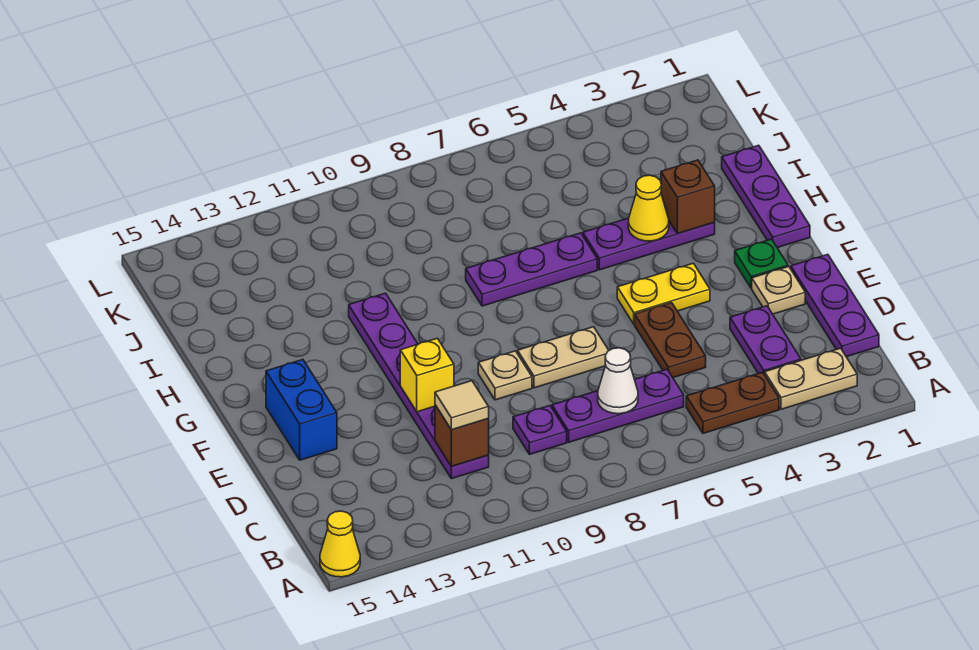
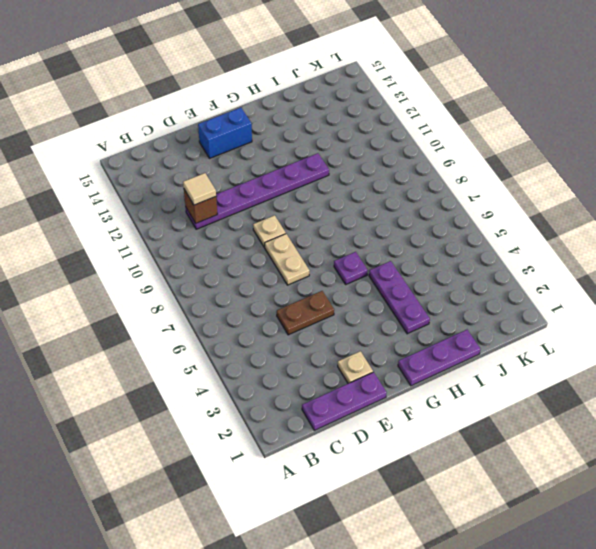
purple 1x1 plate [334,252,368,284] -> purple 1x1 plate moved to [513,406,567,454]
none -> yellow 1x1 cone [320,511,360,577]
none -> tan 1x2 plate [765,348,857,409]
none -> brown 1x2 plate [686,372,779,433]

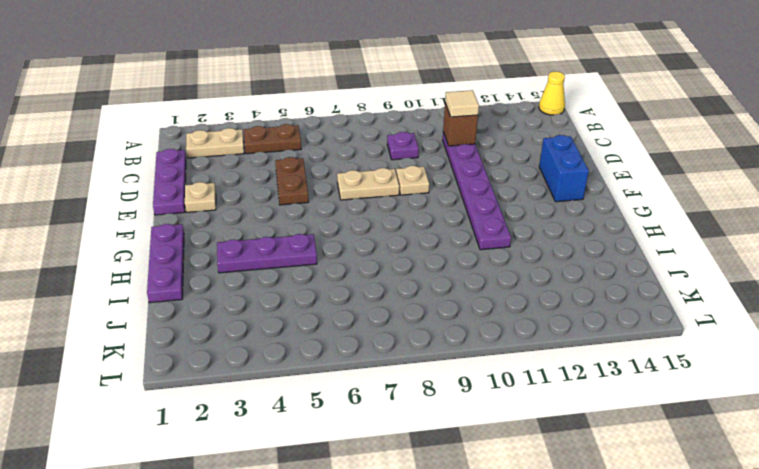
none -> purple 1x2 plate [730,306,801,375]
none -> purple 1x3 plate [552,369,684,442]
none -> green 1x1 plate [735,239,788,288]

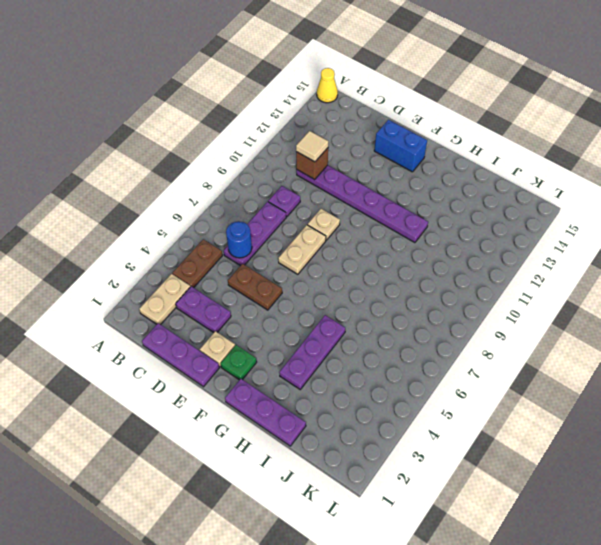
blue 1x1 round brick [226,221,252,258] -> none
none -> yellow 1x2 plate [617,263,710,324]
none -> purple 1x3 plate [466,233,597,306]
none -> white 1x1 cone [598,348,638,414]

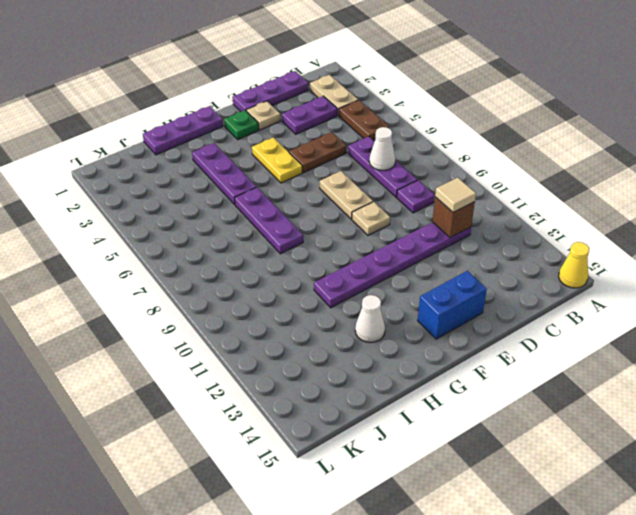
white 1x1 cone [355,295,385,343] -> none
none -> yellow 1x1 brick [400,338,454,412]
none -> brown 1x1 brick [661,160,715,234]
none -> yellow 1x1 cone [628,175,669,241]

